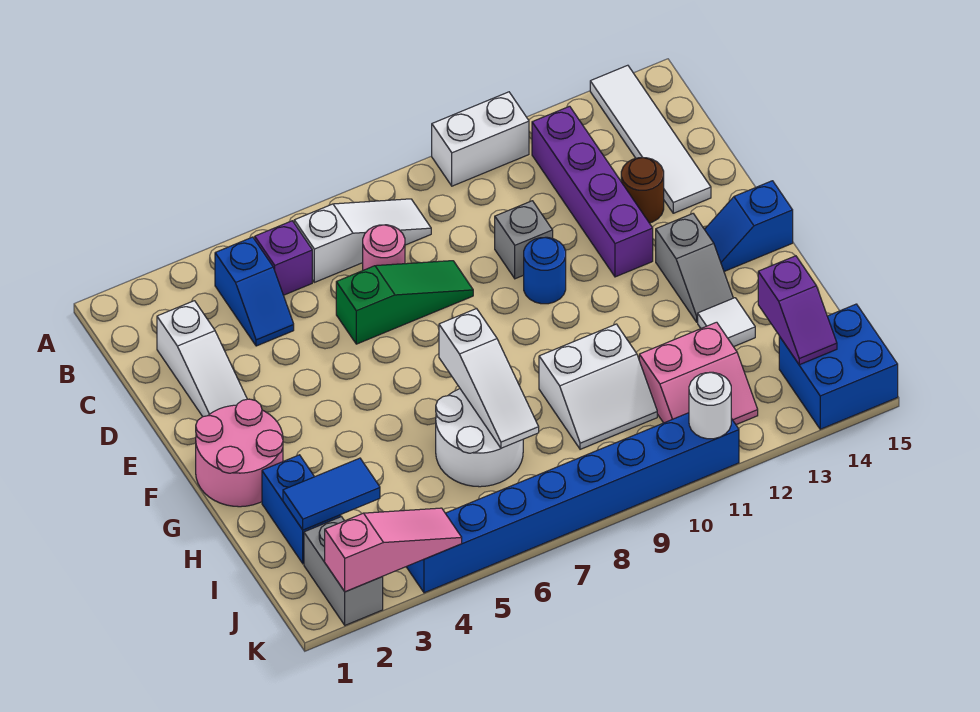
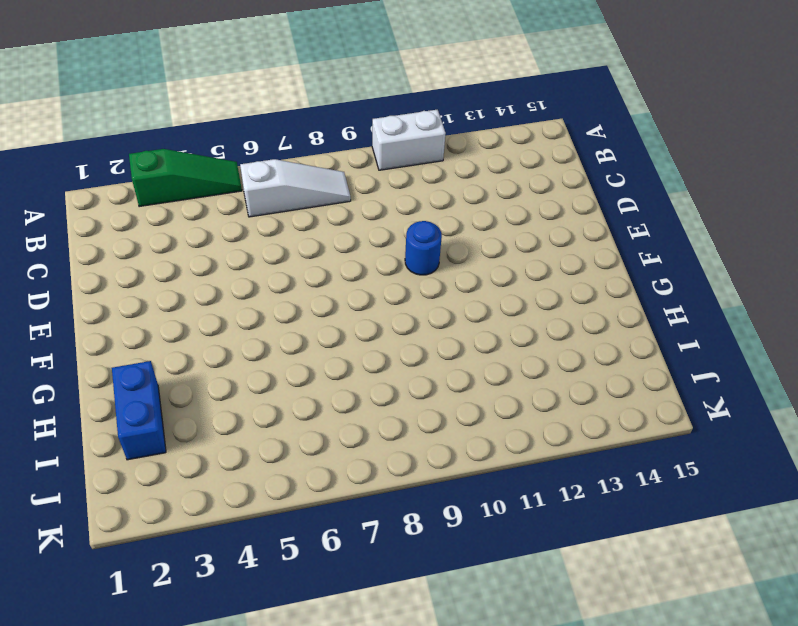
green 1x3 slope [129,149,242,207] -> green 1x3 slope moved to [336,261,473,344]
none -> white 1x4 tile [590,65,711,213]
none -> blue 1x2 slope [215,237,294,346]
none -> purple 1x1 brick [255,221,312,295]

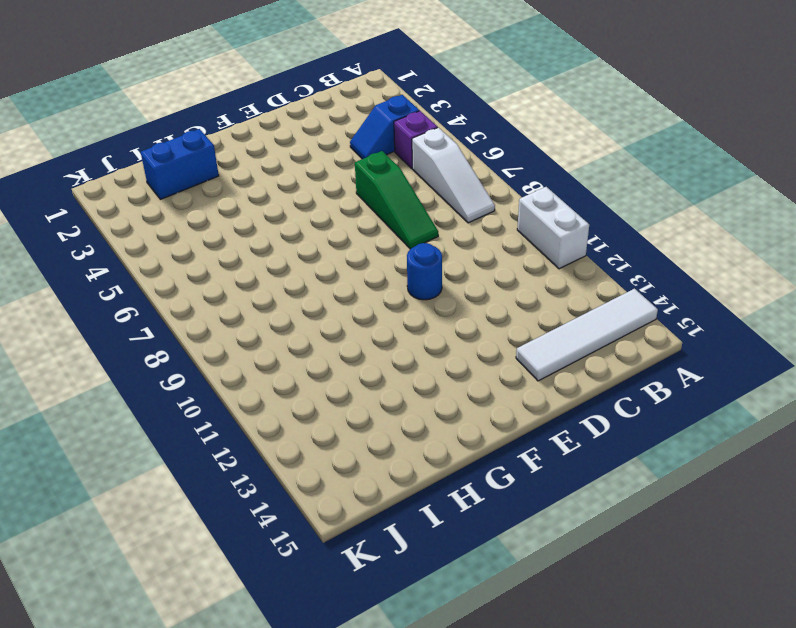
none -> purple 1x4 brick [532,106,653,277]
none -> white 1x3 slope [157,301,247,417]
none -> pink 1x1 round brick [363,225,405,270]

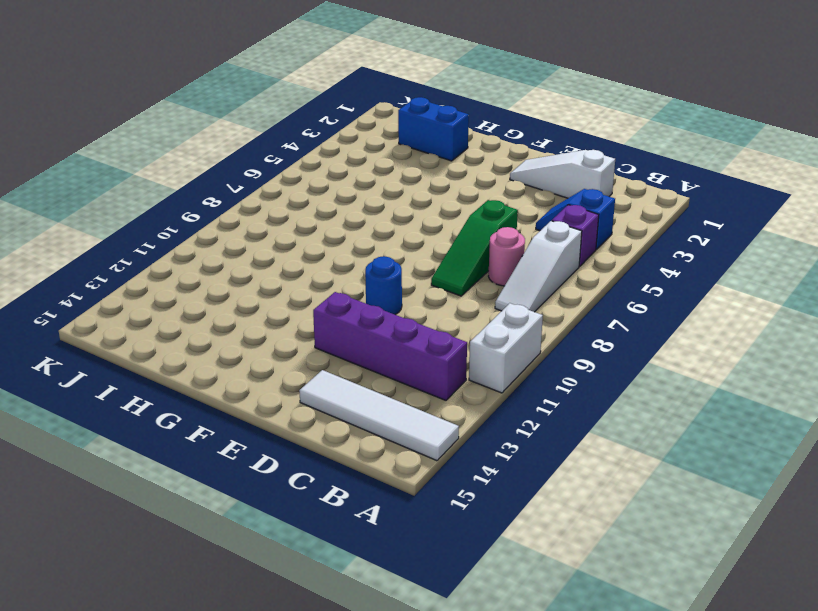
none -> grey 1x1 brick [495,201,553,279]
none -> brown 1x1 round brick [621,158,664,223]
none -> pink 2x2 round brick [196,399,283,507]

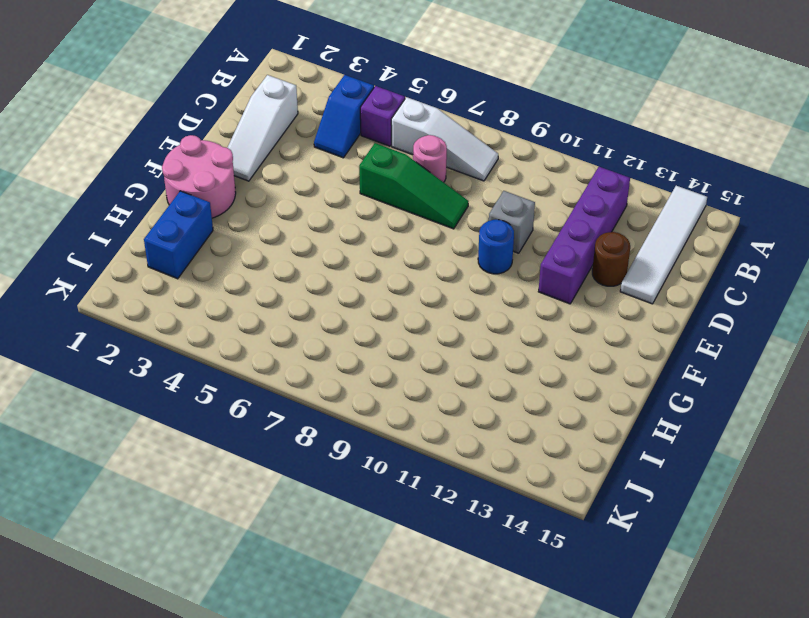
none -> white 1x2 brick [432,92,529,186]
none -> grey 1x2 slope [656,214,733,322]
none -> blue 1x2 slope [704,181,793,271]

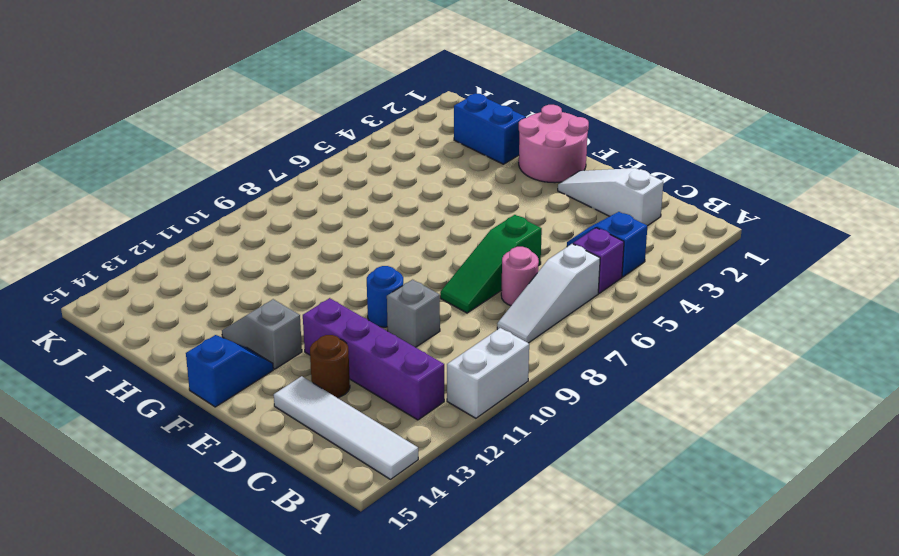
none -> white 2x2 round brick [436,389,523,487]
none -> white 2x2 slope [539,324,657,449]
none -> white 1x1 tile [698,298,755,347]

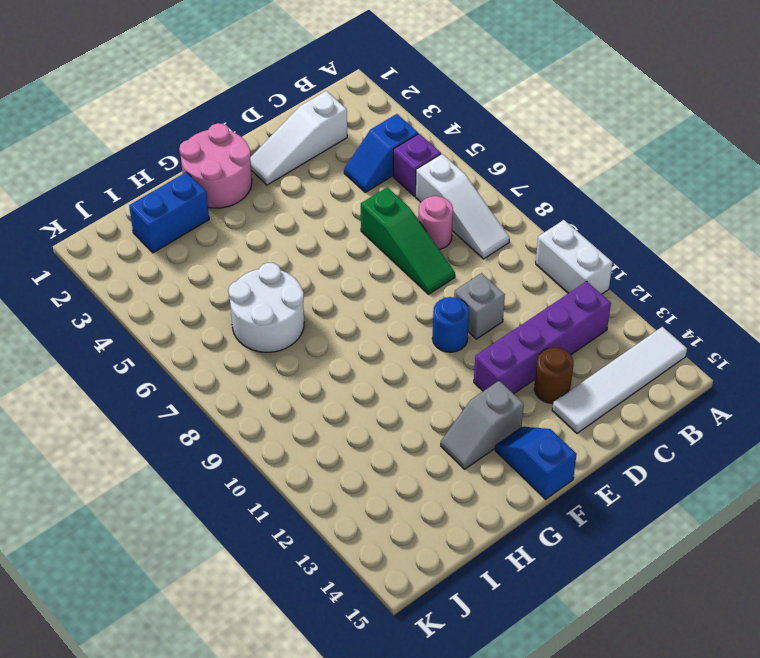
none -> white 2x2 slope [539,324,657,449]
none -> white 1x1 tile [698,298,755,347]
none -> pink 2x2 slope [639,322,758,425]

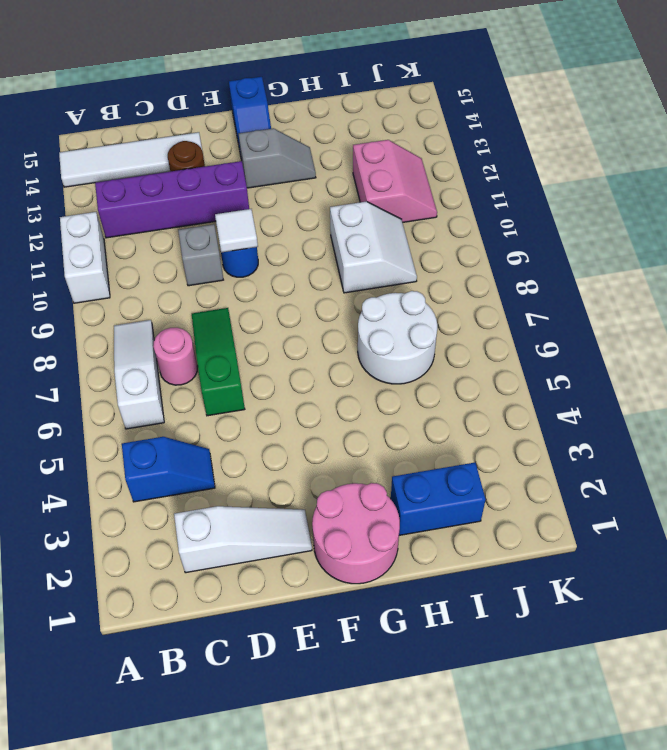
white 1x1 tile [215,209,258,252] -> white 1x1 tile moved to [698,298,755,347]
none -> purple 1x1 brick [255,221,312,295]
none -> grey 1x2 brick [304,517,383,625]
none -> blue 2x2 brick [779,304,898,429]

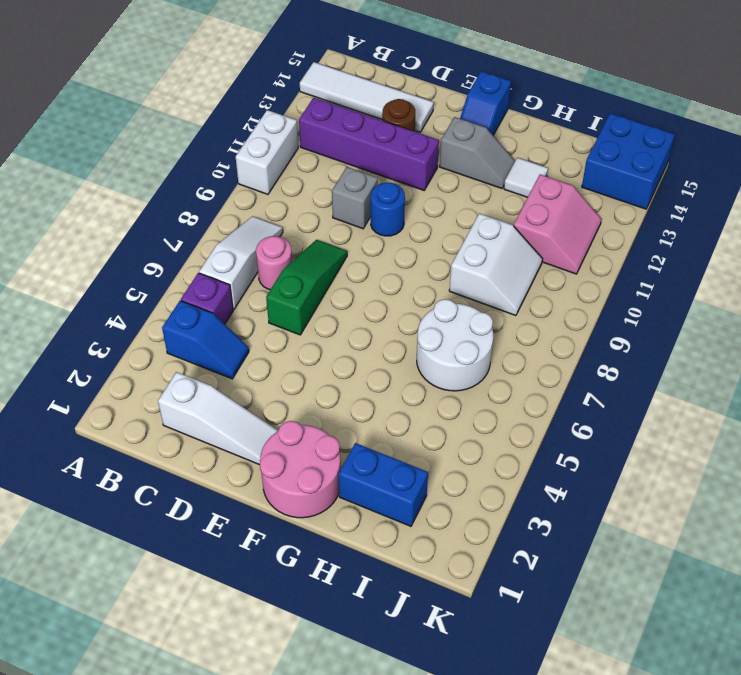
none -> grey 1x2 brick [304,517,383,625]
none -> blue 1x8 brick [406,413,739,593]
none -> white 1x3 slope [439,309,539,448]

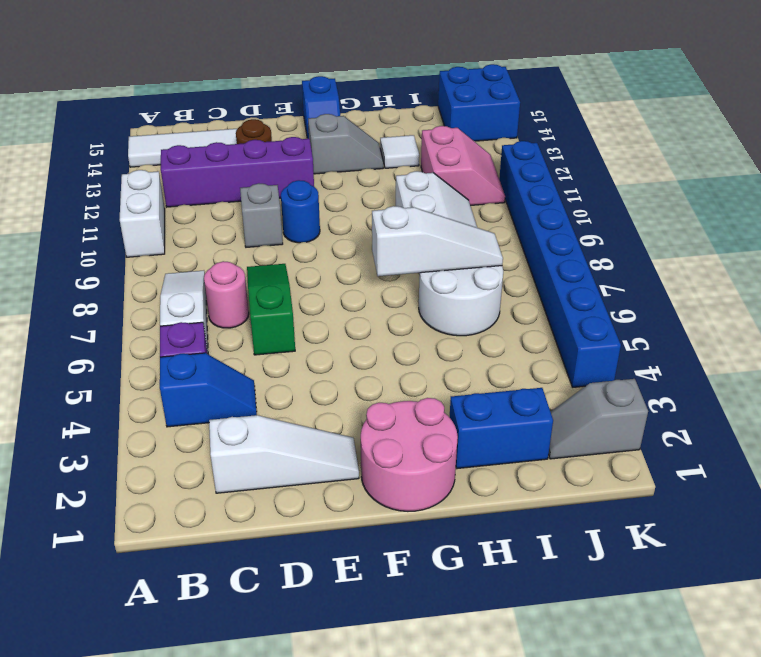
grey 1x2 slope [548,379,648,459] -> grey 1x2 brick [304,517,383,625]
none -> blue 1x2 tile [283,458,380,530]
none -> purple 1x2 slope [758,256,837,365]
none -> pink 1x3 slope [325,508,462,592]

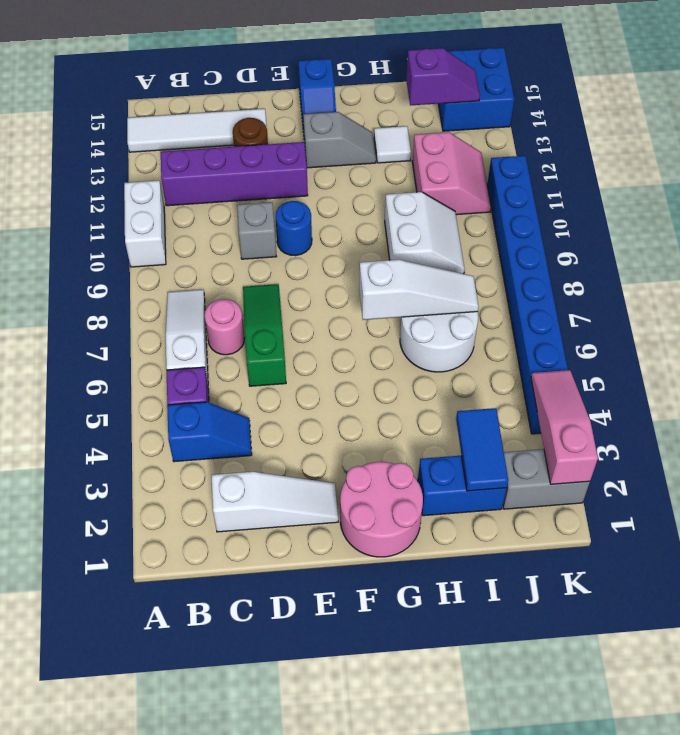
none -> white 1x1 round brick [689,372,731,439]

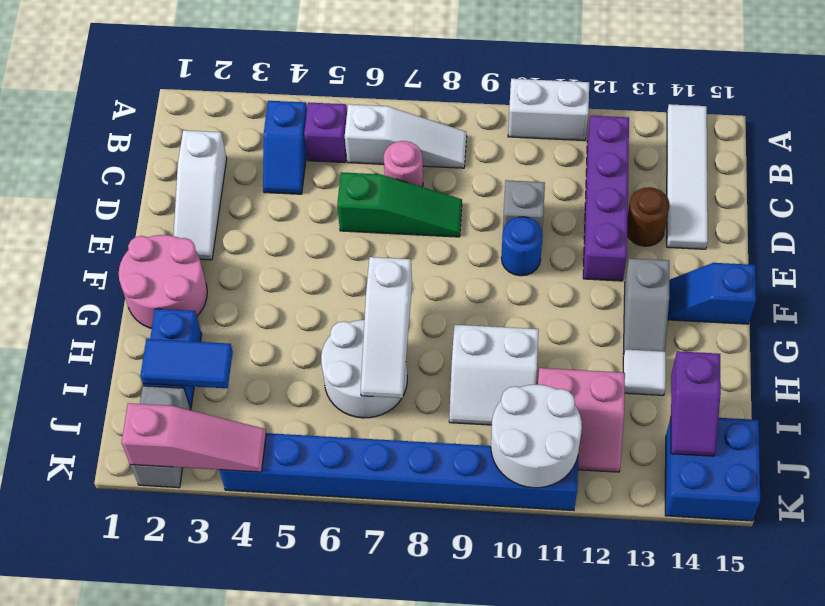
white 2x2 round brick [491,385,582,488] -> white 1x1 round brick [689,372,731,439]

